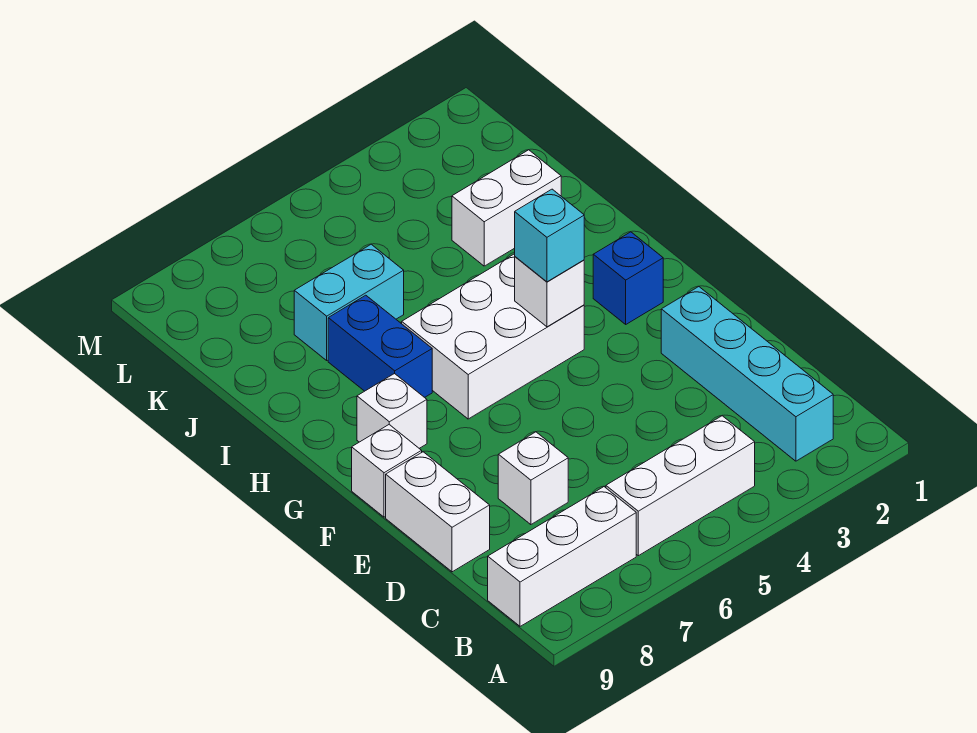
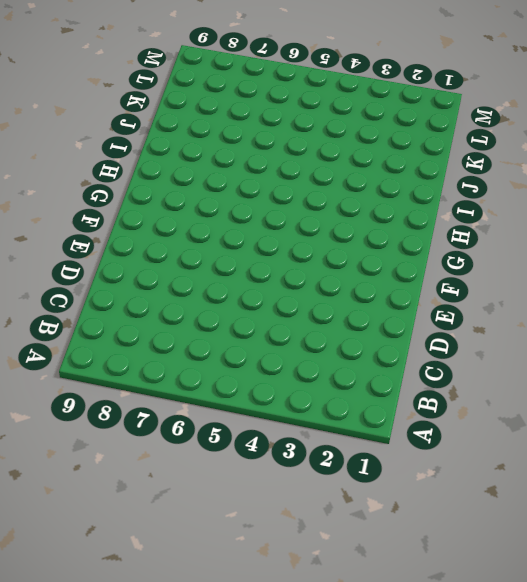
none -> cyan 1x4 brick [661,287,833,461]
none -> white 1x3 brick [606,416,755,556]
none -> white 1x3 brick [488,487,636,626]

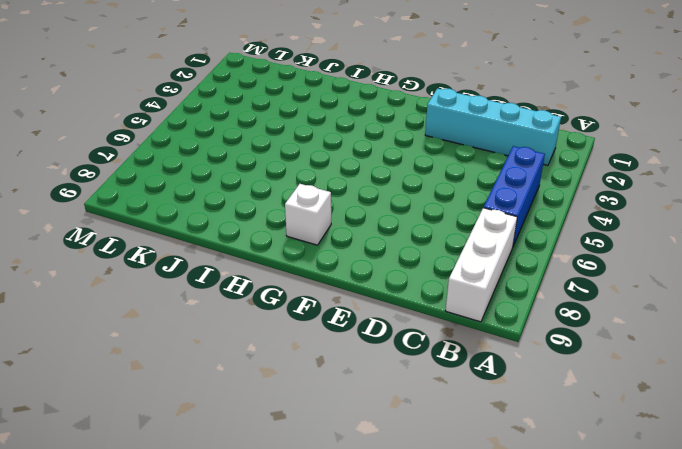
blue 1x3 brick [484,146,545,246] -> white 1x3 brick [606,416,755,556]
none -> white 1x1 brick [498,432,568,525]
none -> white 1x2 brick [386,452,490,572]
none -> white 1x1 brick [352,425,422,517]

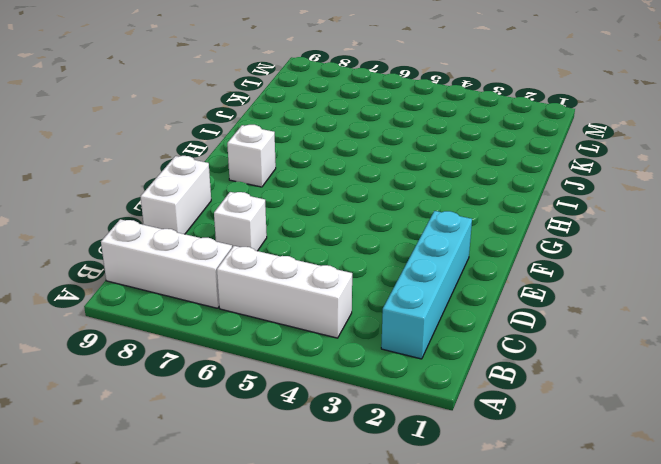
none -> white 1x1 brick [352,425,422,517]
none -> blue 1x1 brick [593,232,663,324]
none -> white 2x3 brick [402,254,584,419]

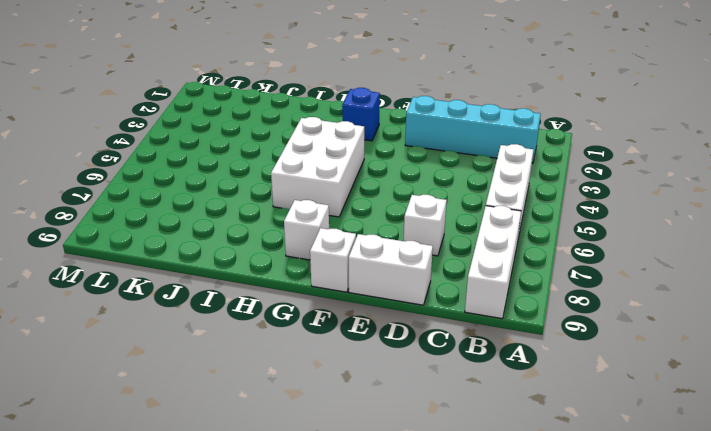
none -> blue 1x2 brick [328,295,432,397]
none -> white 1x2 brick [452,150,561,266]
none -> cyan 1x2 brick [294,244,404,360]

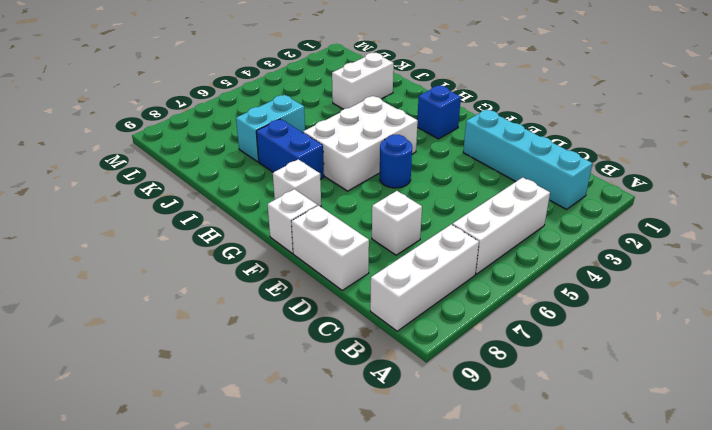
blue 1x1 round brick [380,135,412,188] -> none
none -> white 1x1 brick [515,257,584,327]
none -> cyan 1x1 brick [515,189,584,282]

